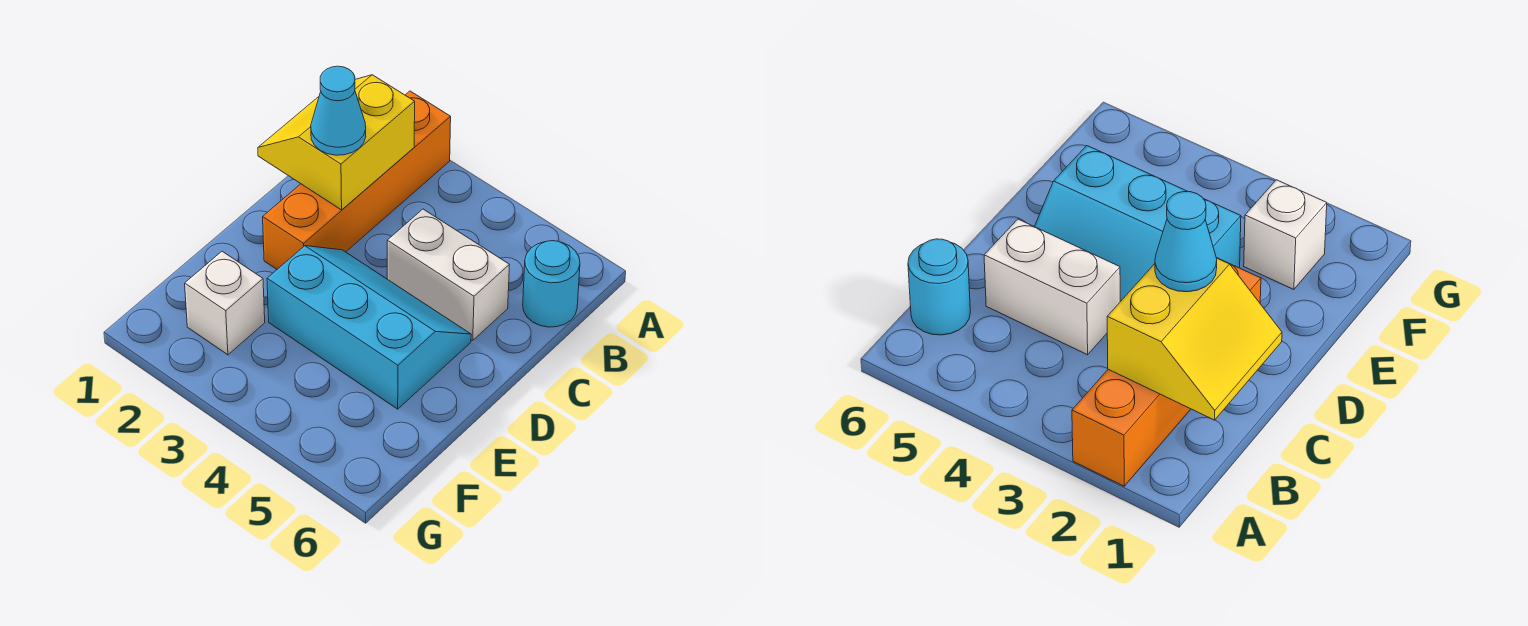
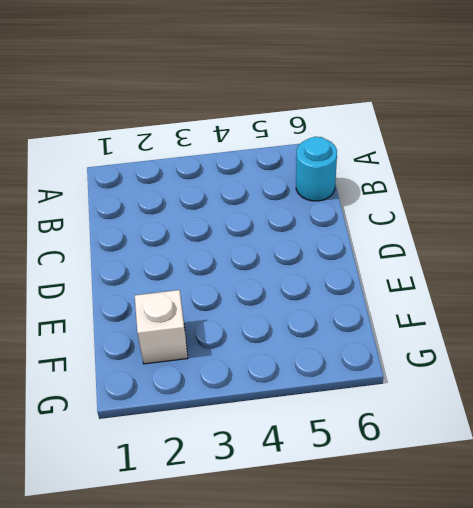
none -> orange 1x4 brick [263,91,451,269]
none -> white 1x2 brick [387,209,509,340]

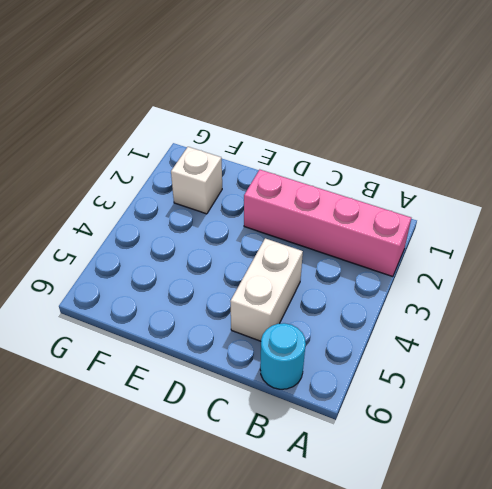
pink 1x4 brick [244,170,411,277] -> orange 1x4 brick [263,91,451,269]
none -> cyan 2x3 slope [267,246,471,409]
none -> yellow 2x2 slope [258,75,415,210]

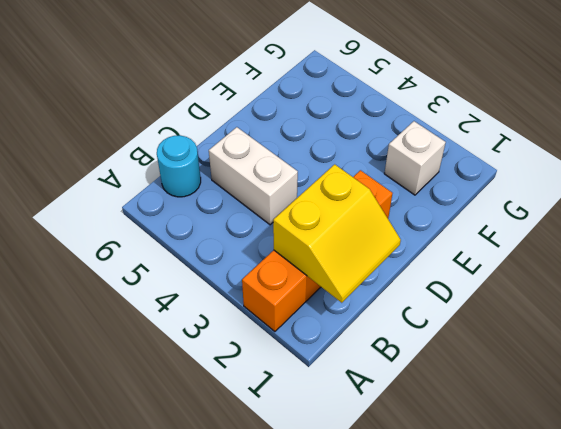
none -> cyan 2x3 slope [267,246,471,409]
none -> cyan 1x1 cone [311,66,366,155]

